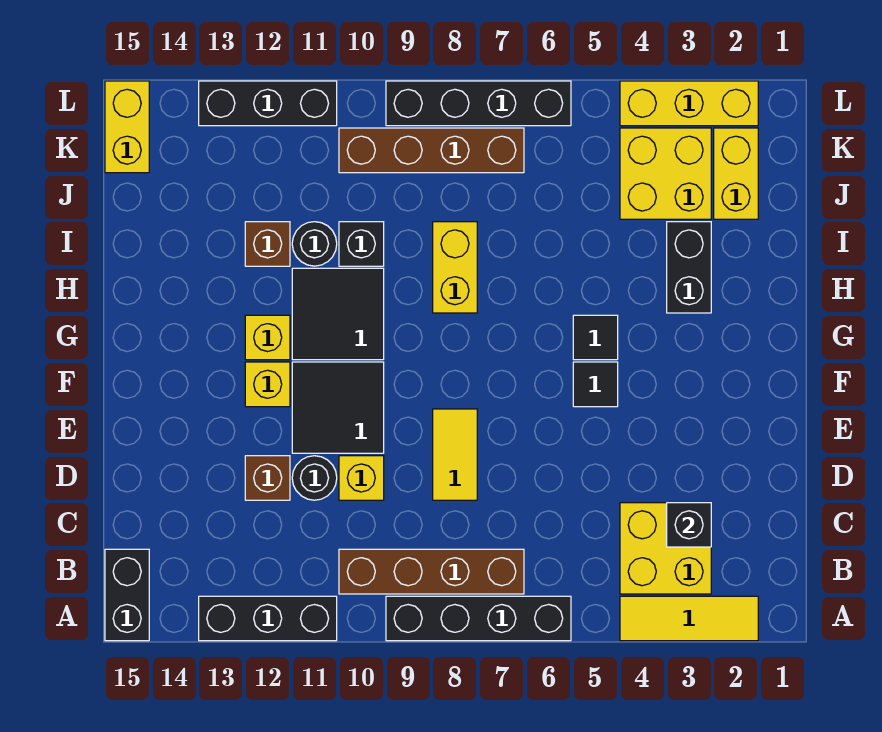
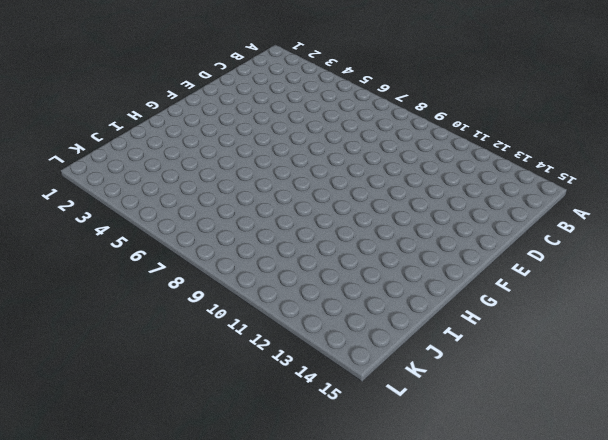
none -> yellow 1x3 tile [620,596,758,641]
none -> black 1x4 brick [386,596,571,641]
none -> black 1x3 brick [199,596,337,641]

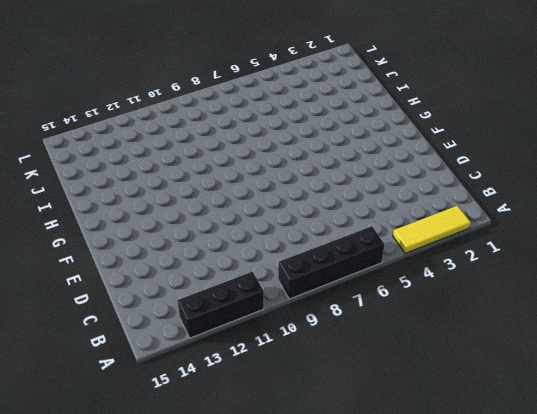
none -> black 1x2 brick [105,549,149,641]
none -> yellow 2x2 brick [620,503,711,594]
none -> brown 1x4 brick [339,549,524,594]

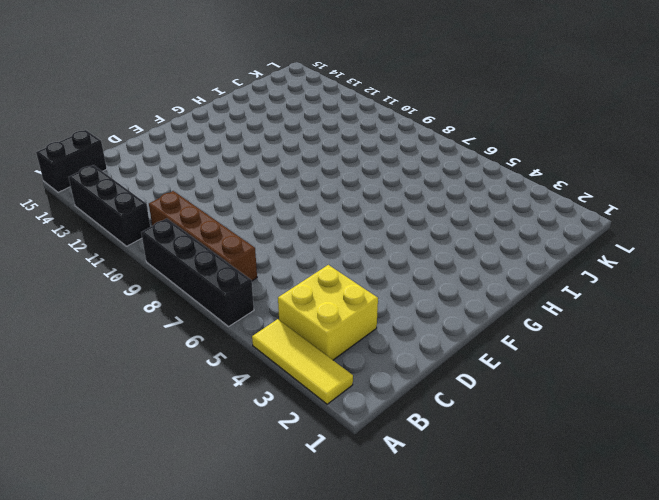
none -> yellow 1x2 tile [433,409,477,500]
none -> yellow 1x1 brick [339,456,384,500]
none -> black 1x1 round brick [292,456,337,500]

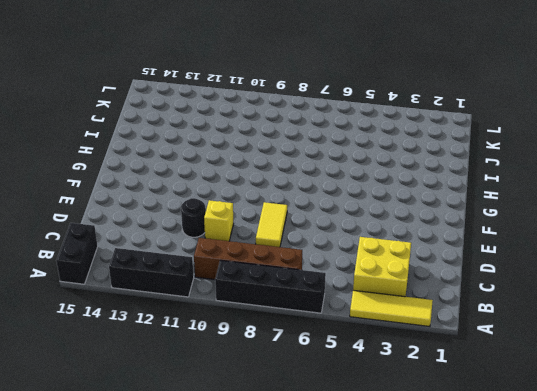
none -> brown 1x1 brick [245,456,290,500]
none -> black 2x2 tile [292,362,384,453]
none -> black 1x1 tile [573,362,618,407]

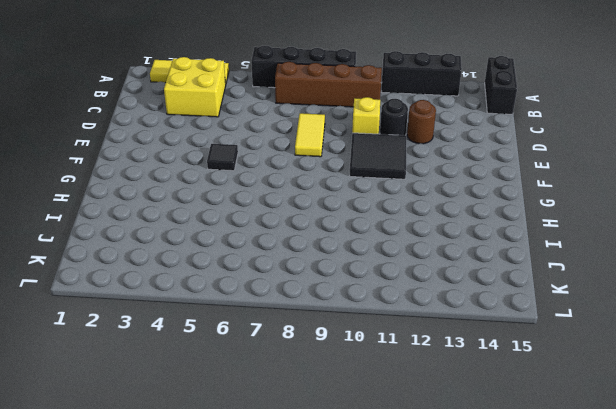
brown 1x1 round brick [407,100,436,144] -> brown 1x1 brick [245,456,290,500]
none -> yellow 1x1 brick [245,362,290,407]
none -> black 1x1 tile [573,315,618,360]
none -> black 2x2 tile [292,268,384,360]

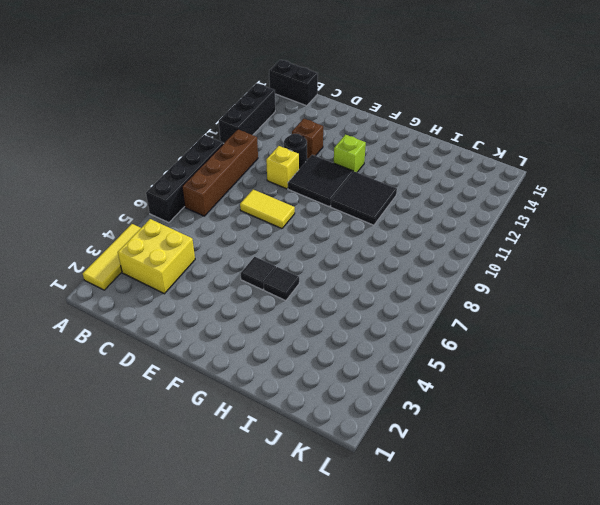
lime 1x1 brick [334,134,366,172] -> yellow 1x1 brick [245,362,290,407]
none -> yellow 1x1 brick [245,315,290,360]
none -> black 1x2 brick [667,222,711,313]
none -> yellow 1x2 brick [433,222,477,313]

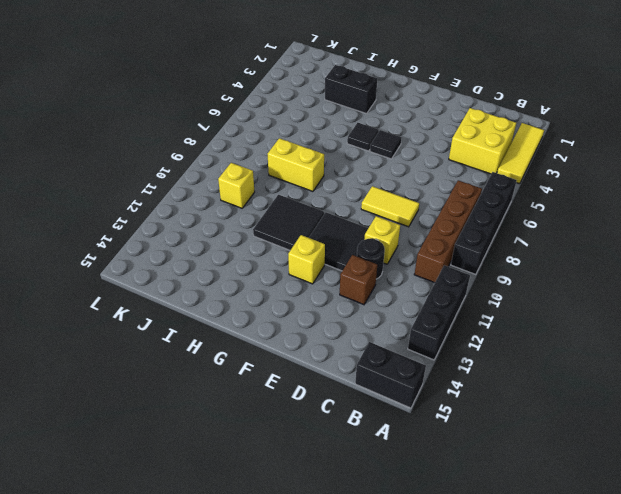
yellow 1x1 brick [218,163,255,208] -> yellow 1x1 brick moved to [245,315,290,360]
none -> black 1x1 brick [339,222,384,266]
none -> black 1x1 round brick [292,222,337,266]
none -> brown 1x1 brick [245,222,290,266]

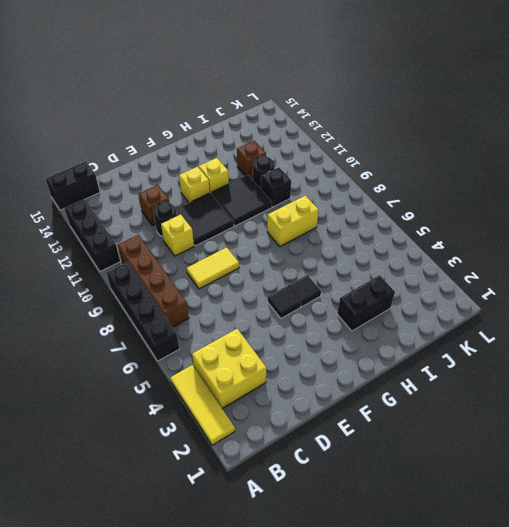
none -> yellow 1x2 brick [714,128,758,219]
none -> yellow 2x2 brick [620,128,711,219]
none -> brown 1x4 brick [339,128,524,173]

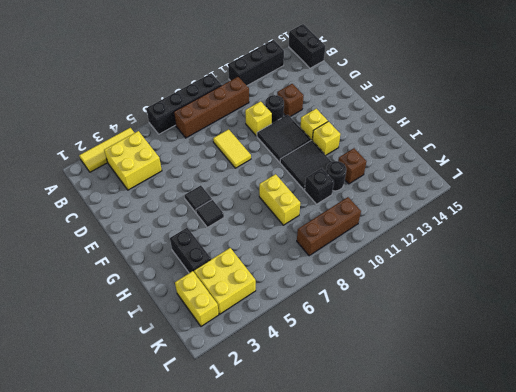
brown 1x3 brick [297,197,361,256] -> brown 1x4 brick [339,128,524,173]
none -> yellow 1x2 brick [105,81,149,173]
none -> yellow 1x3 brick [620,81,758,126]
none -> black 1x4 brick [386,81,571,126]

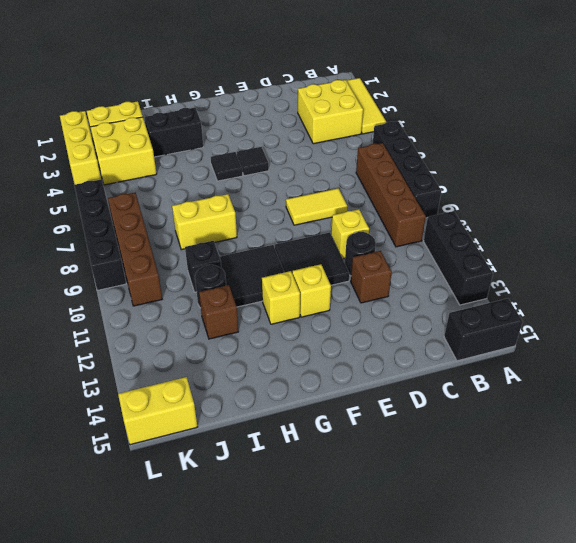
none -> black 1x3 brick [199,81,337,126]
none -> black 1x1 brick [667,503,711,547]

